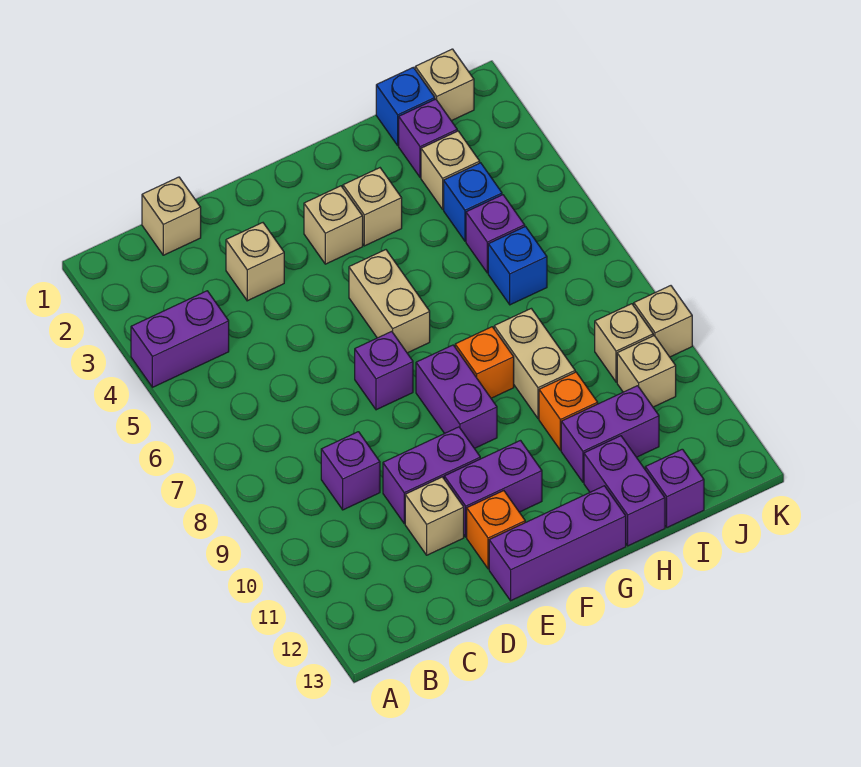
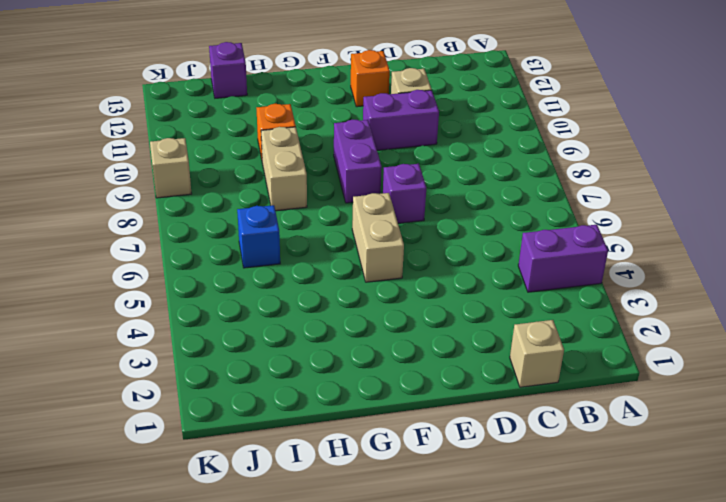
none -> purple 1x1 brick [321,432,380,510]
none -> tan 1x1 brick [226,223,284,301]
none -> purple 1x2 brick [444,441,542,537]
none -> purple 1x3 brick [489,486,626,601]

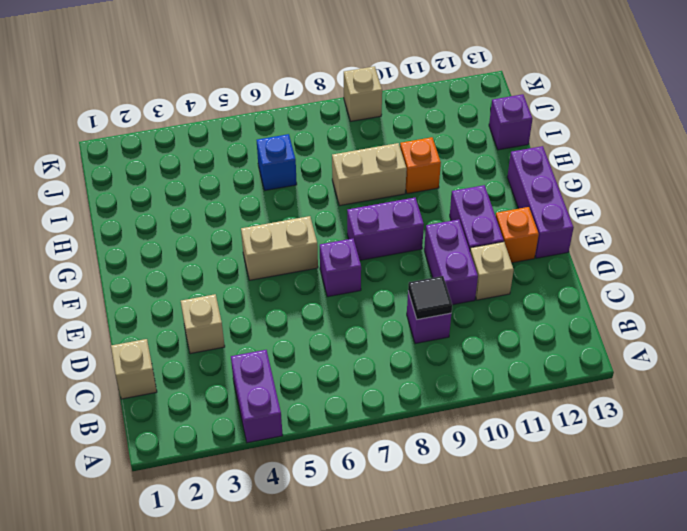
black 1x1 tile [408,276,452,320] -> none
none -> tan 1x1 brick [304,186,363,264]
none -> tan 1x1 brick [343,168,402,246]
none -> orange 1x1 brick [455,327,514,398]
none -> purple 1x2 brick [561,386,659,482]

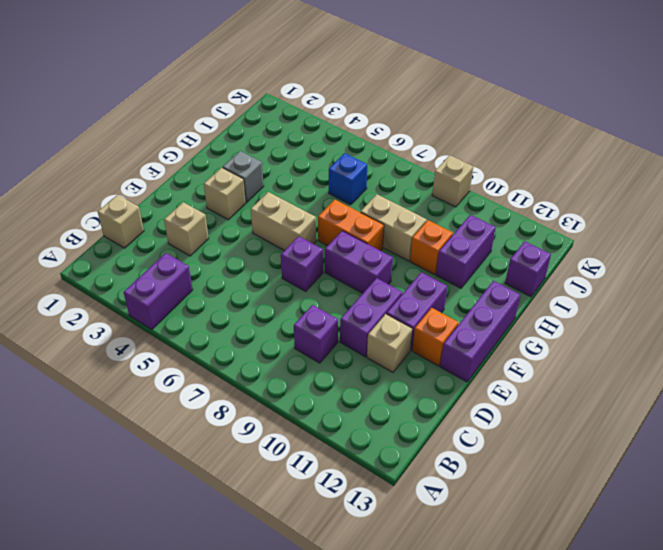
grey 1x1 brick [223,151,264,202] -> tan 1x1 brick [343,168,402,246]
orange 1x2 brick [318,200,384,251] -> orange 1x1 brick [455,327,514,398]
none -> purple 1x2 brick [584,436,665,546]
none -> blue 1x1 brick [376,67,435,146]
none -> purple 1x1 brick [399,99,457,178]
none -> tan 1x1 brick [421,131,480,209]

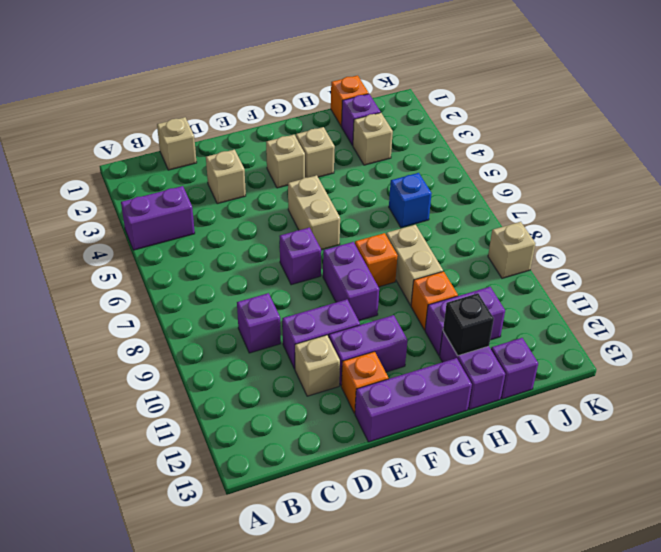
black 1x1 brick [443,293,494,356] -> none
orange 1x1 brick [331,75,369,127] -> blue 1x1 brick [376,67,435,146]
none -> blue 1x1 brick [444,163,502,241]
none -> purple 1x1 brick [466,195,525,273]
none -> tan 1x1 brick [415,49,474,121]
none -> tan 1x1 brick [595,304,653,382]

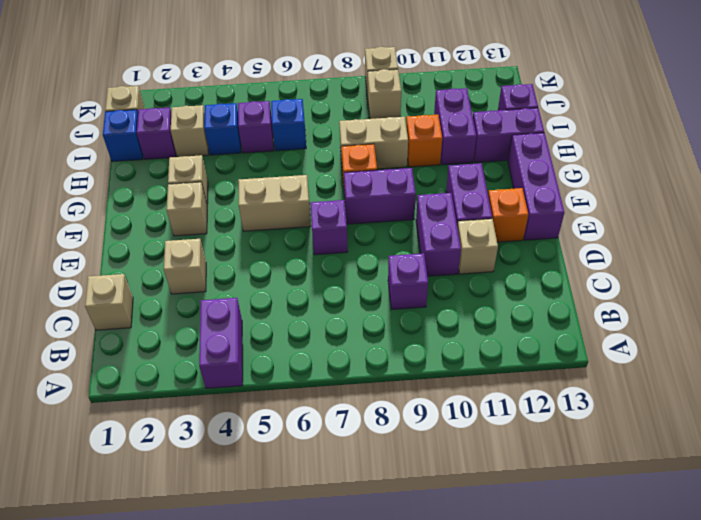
none -> tan 1x1 brick [617,336,676,407]

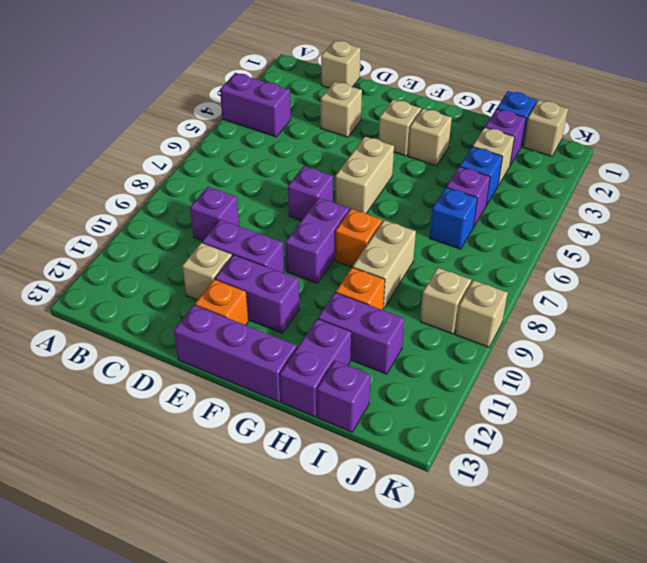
none -> tan 1x1 brick [617,336,676,407]

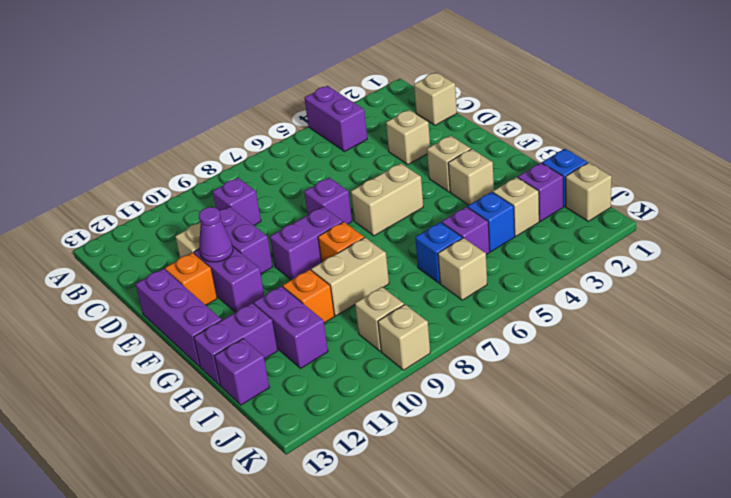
purple 1x1 cone [199,207,233,262] -> none
tan 1x1 brick [438,238,487,300] -> tan 1x1 brick moved to [617,336,676,407]

